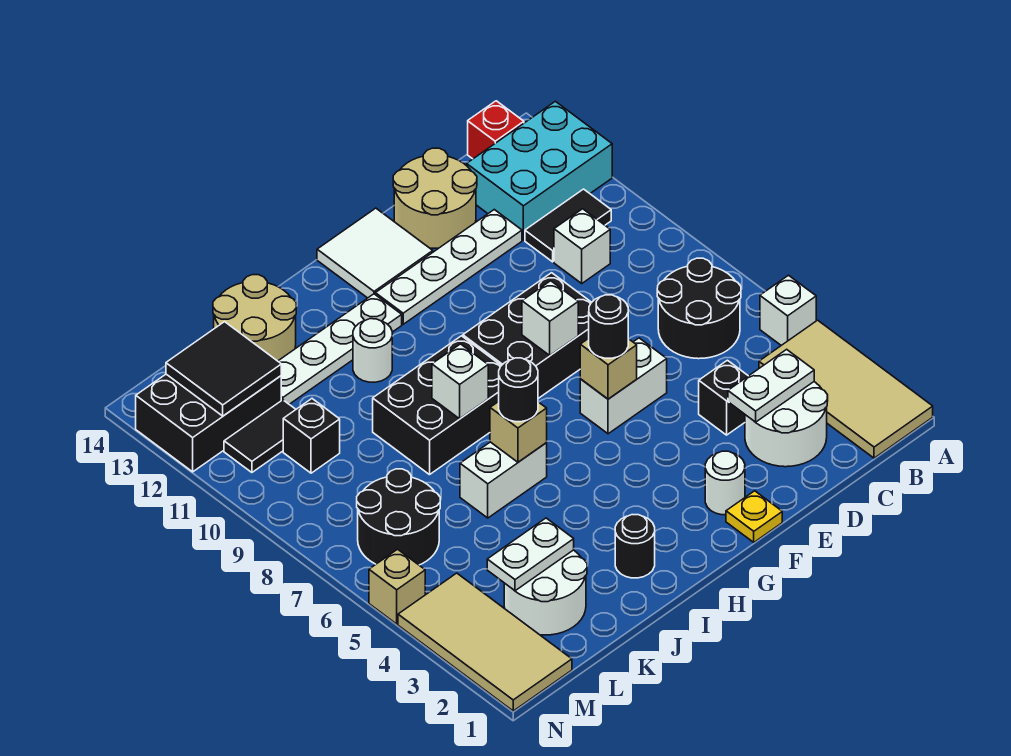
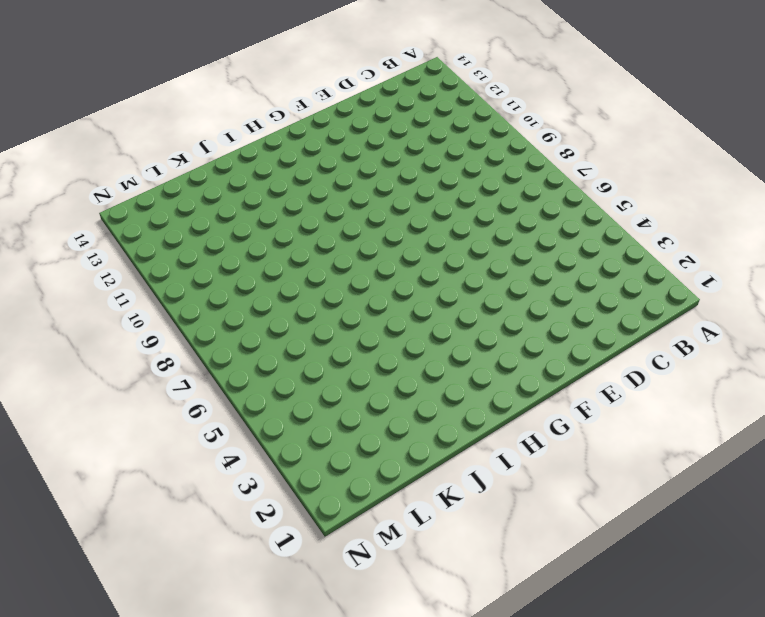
none -> tan 2x4 tile [759,320,933,458]
none -> white 1x1 brick [760,275,816,345]
none -> cyan 2x3 brick [467,101,612,240]
none -> black 2x2 round brick [657,258,741,359]

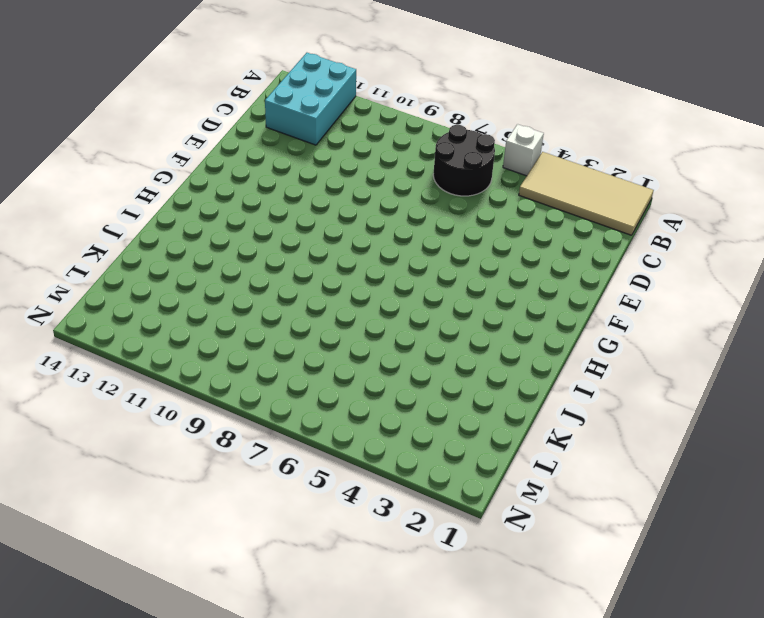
none -> black 1x2 tile [525,189,611,262]
none -> red 1x1 brick [468,101,524,159]
none -> white 2x2 round brick [745,382,828,467]
none -> white 1x1 brick [554,209,610,283]

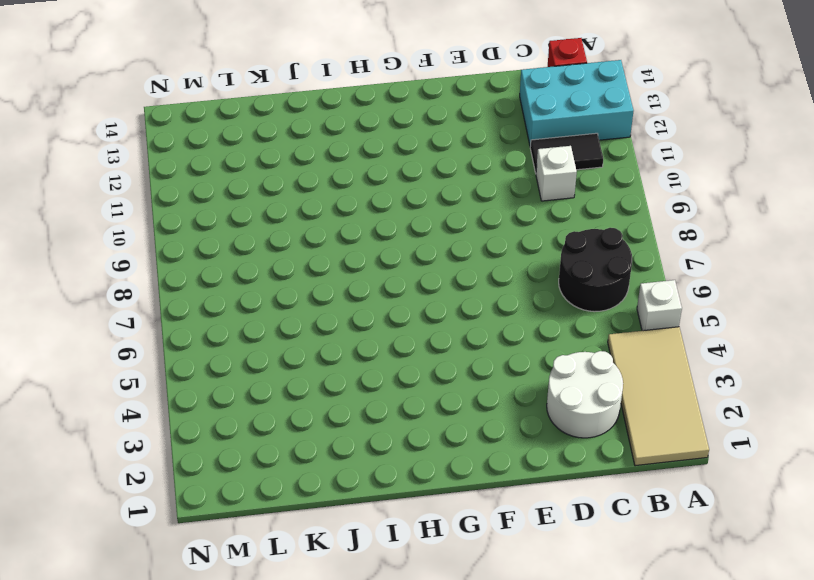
none -> black 1x1 brick [699,360,748,435]
none -> white 1x4 plate [375,210,522,324]
none -> tan 2x2 round brick [393,148,477,248]
none -> white 1x2 brick [580,338,667,434]

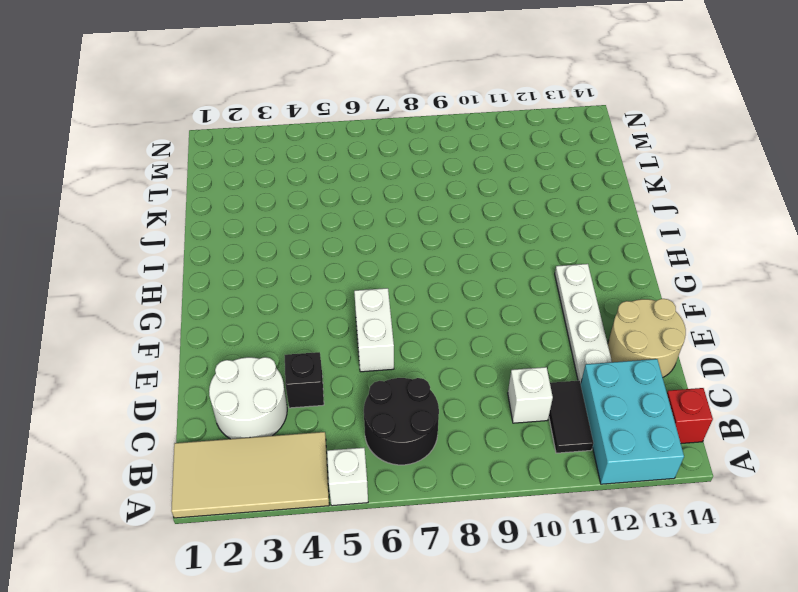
none -> black 2x3 brick [463,273,592,398]
none -> yellow 1x1 plate [726,491,782,542]
none -> white 1x1 round brick [705,451,745,515]
none -> white 2x2 tile [317,208,433,298]

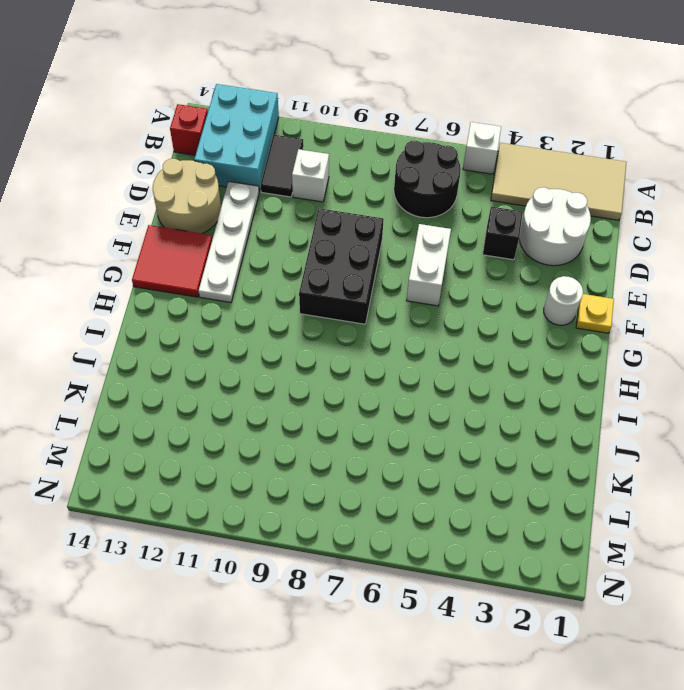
red 2x2 tile [132,225,212,297] -> white 2x2 tile [317,208,433,298]
none -> black 2x3 brick [373,336,501,475]
none -> white 1x4 plate [278,294,402,404]
none -> black 1x1 round brick [615,515,655,578]
none -> white 1x2 brick [460,442,547,518]

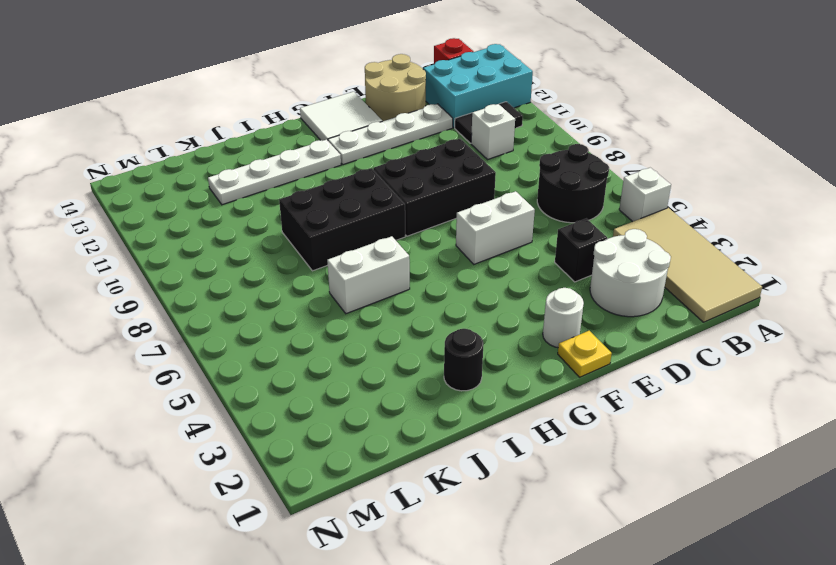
none -> white 1x1 round brick [353,319,392,382]
none -> tan 2x2 round brick [213,275,296,361]
none -> white 2x2 round brick [504,550,587,635]
none -> black 2x2 round brick [357,469,440,565]

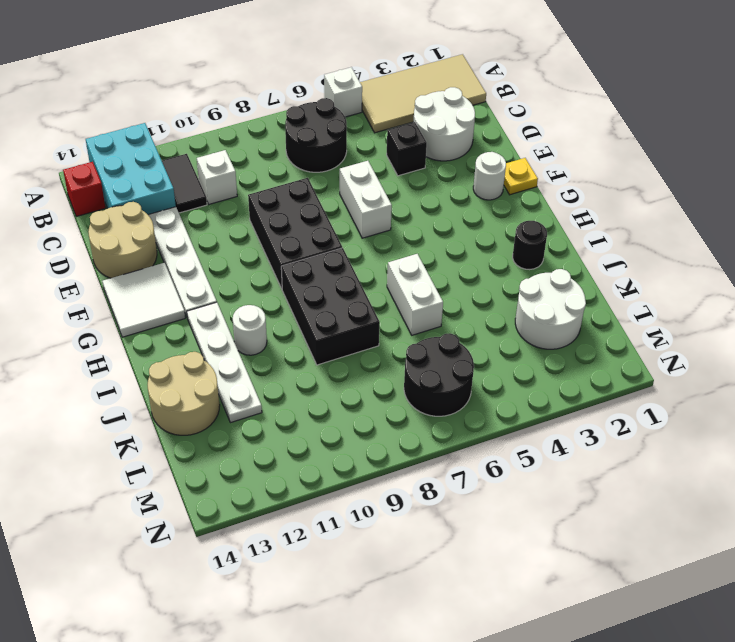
none -> black 1x1 brick [283,399,340,473]
none -> black 1x2 tile [224,400,296,472]
none -> black 2x3 brick [136,374,281,472]
none -> tan 2x4 tile [398,573,572,711]

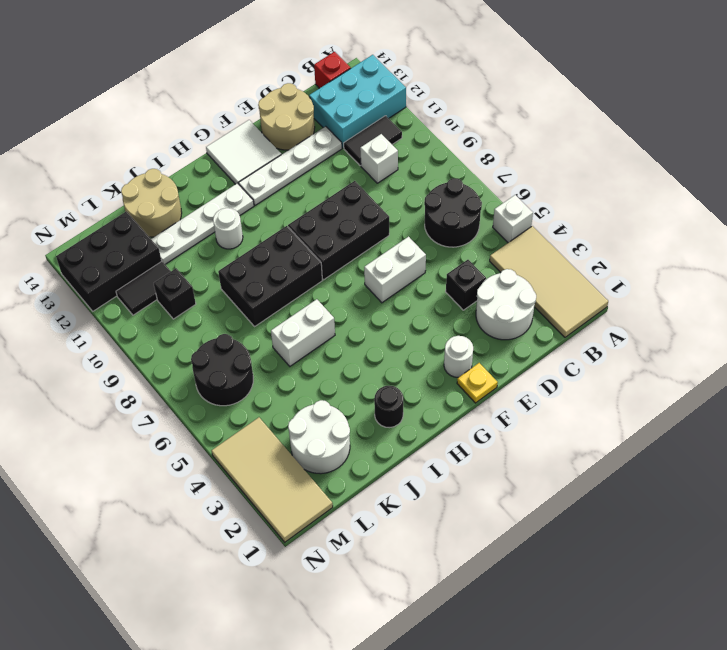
none -> tan 1x1 brick [369,549,425,624]
none -> white 1x2 plate [728,349,814,422]
none -> tan 1x1 brick [580,339,637,399]
none -> white 1x1 brick [522,281,578,355]

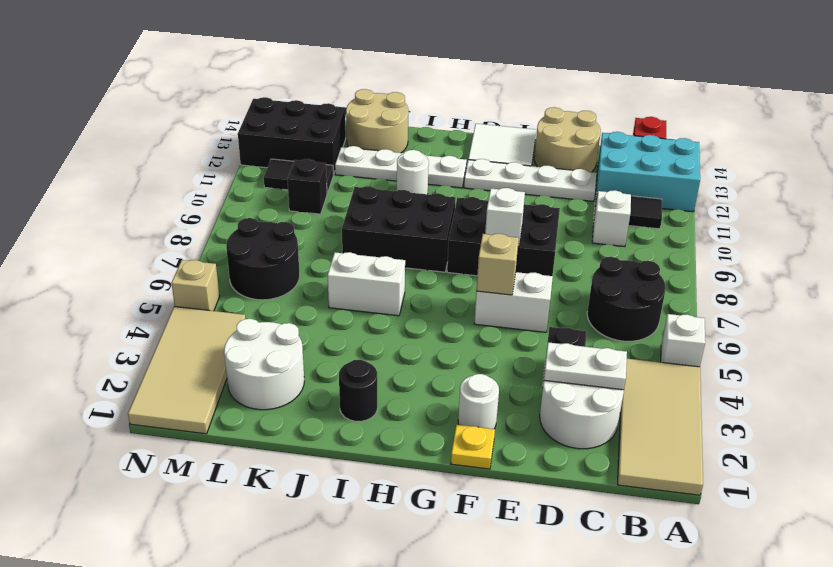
none -> tan 1x1 brick [490,402,547,462]
none -> white 1x1 brick [432,344,488,419]
none -> white 1x2 plate [487,518,574,591]
none -> black 2x2 tile [166,322,281,416]

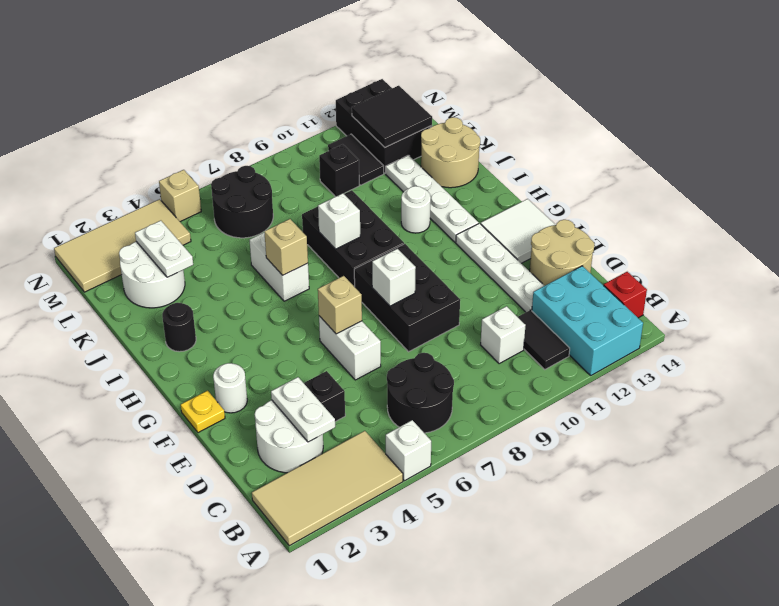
none -> black 1x1 round brick [589,295,628,358]
none -> black 1x1 round brick [499,358,538,422]

